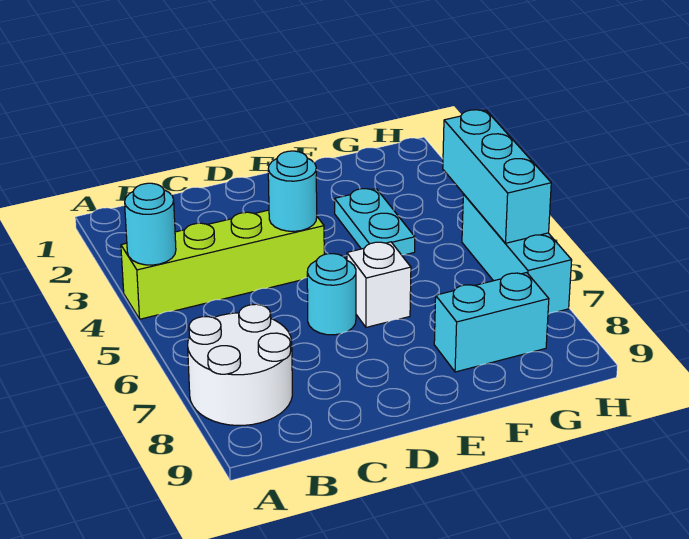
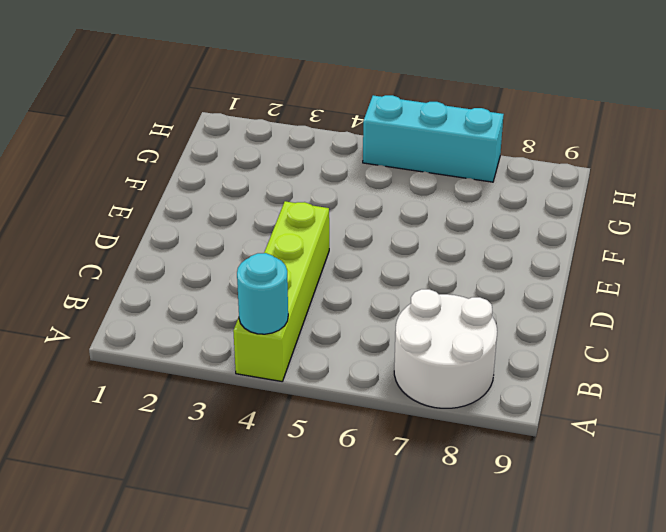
none -> cyan 1x1 round brick [307,254,356,335]
none -> white 1x1 brick [347,242,411,327]

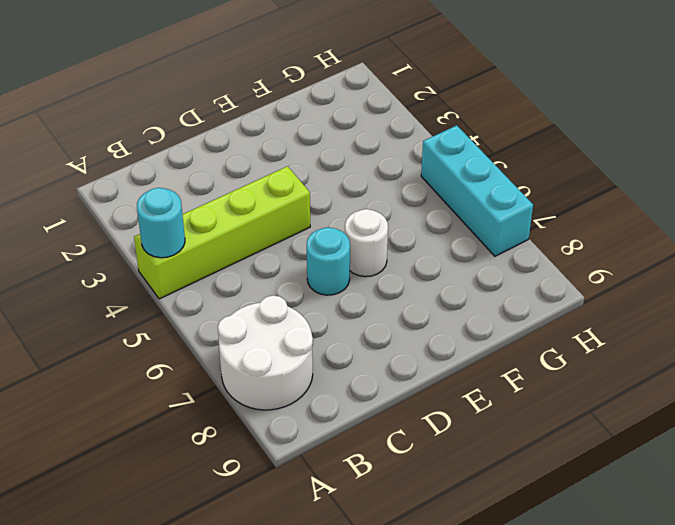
white 1x1 round brick [345,209,388,277] -> white 1x1 brick [347,242,411,327]
none -> cyan 1x2 plate [335,189,415,255]
none -> cyan 1x2 brick [434,273,549,372]

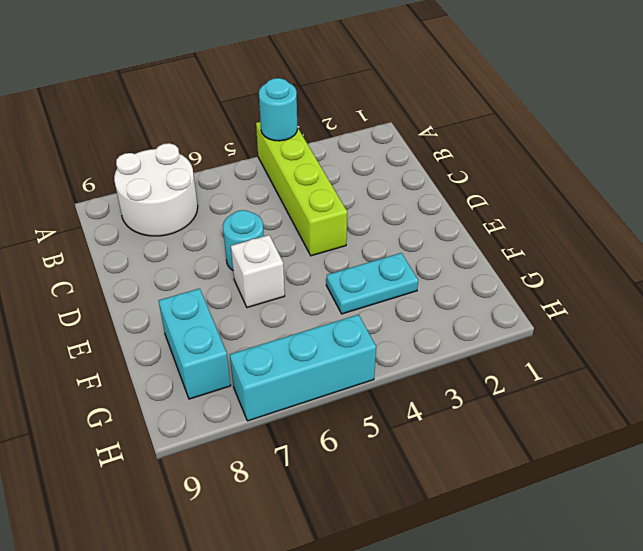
none -> cyan 1x1 round brick [268,151,317,231]
none -> cyan 1x3 brick [443,110,551,243]

